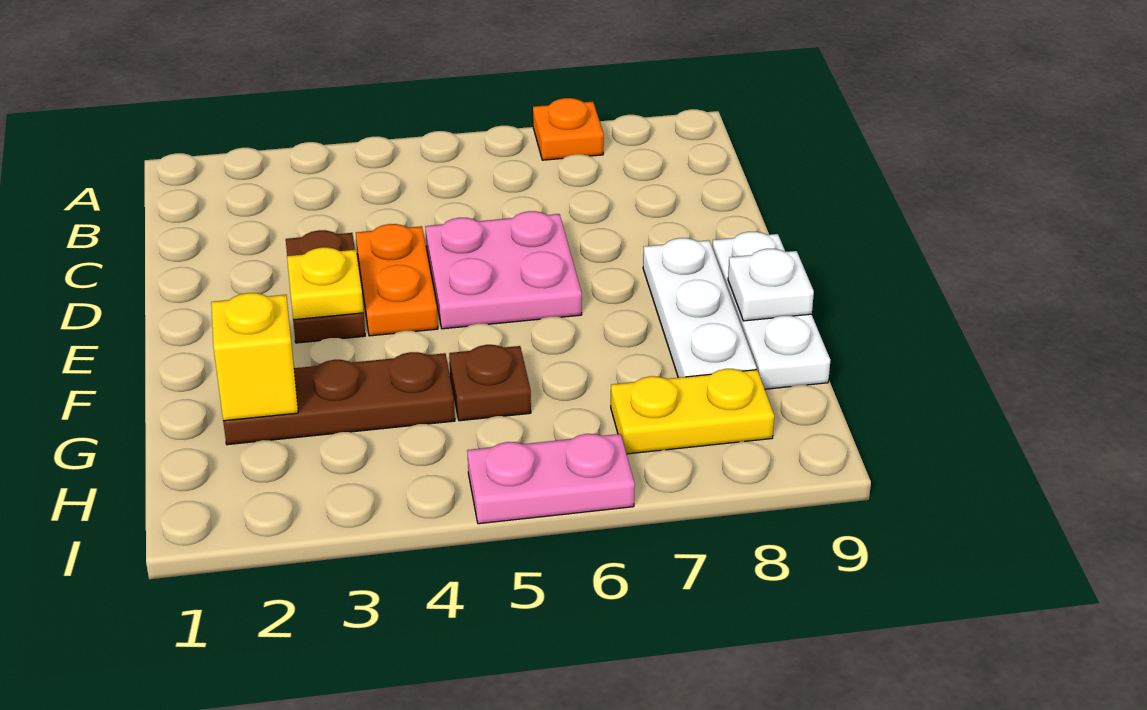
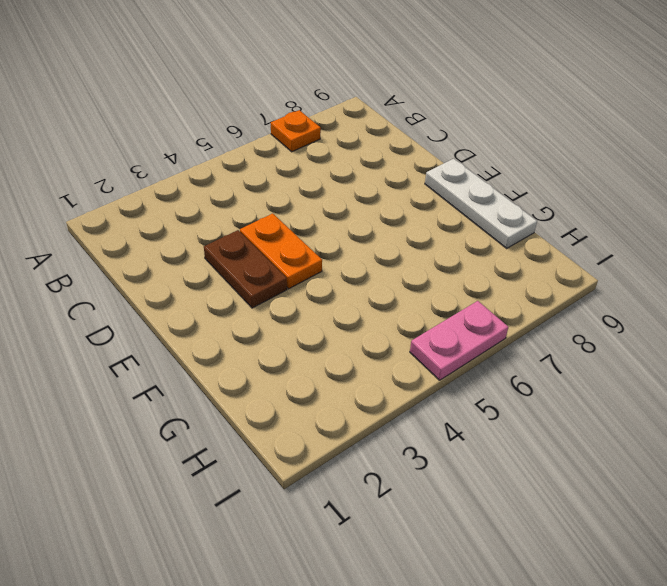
none -> pink 2x2 plate [425,211,582,329]
none -> white 1x3 plate [643,238,757,378]
none -> brown 1x3 plate [223,352,455,445]

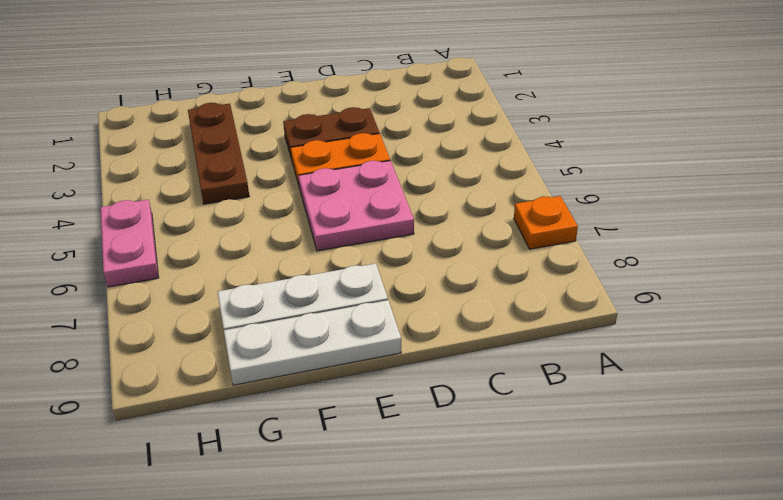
none -> brown 1x1 plate [449,345,531,421]
none -> yellow 1x2 plate [611,369,774,454]
none -> yellow 1x1 plate [287,247,364,320]

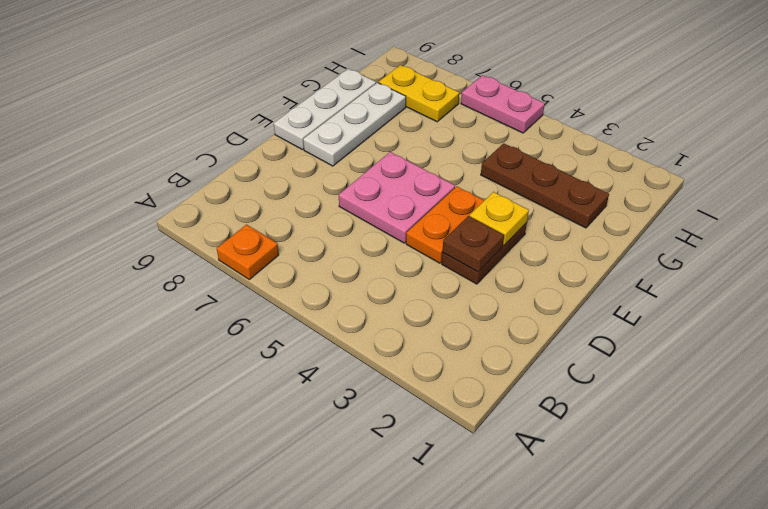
brown 1x1 plate [443,216,504,272] -> brown 1x1 plate moved to [449,345,531,421]
none -> white 1x1 plate [728,249,814,321]
none -> yellow 1x1 brick [211,293,298,421]

